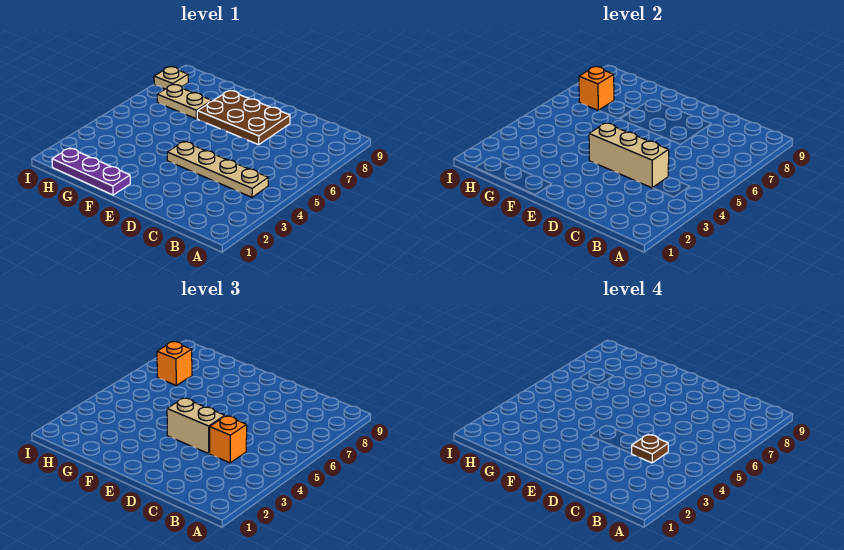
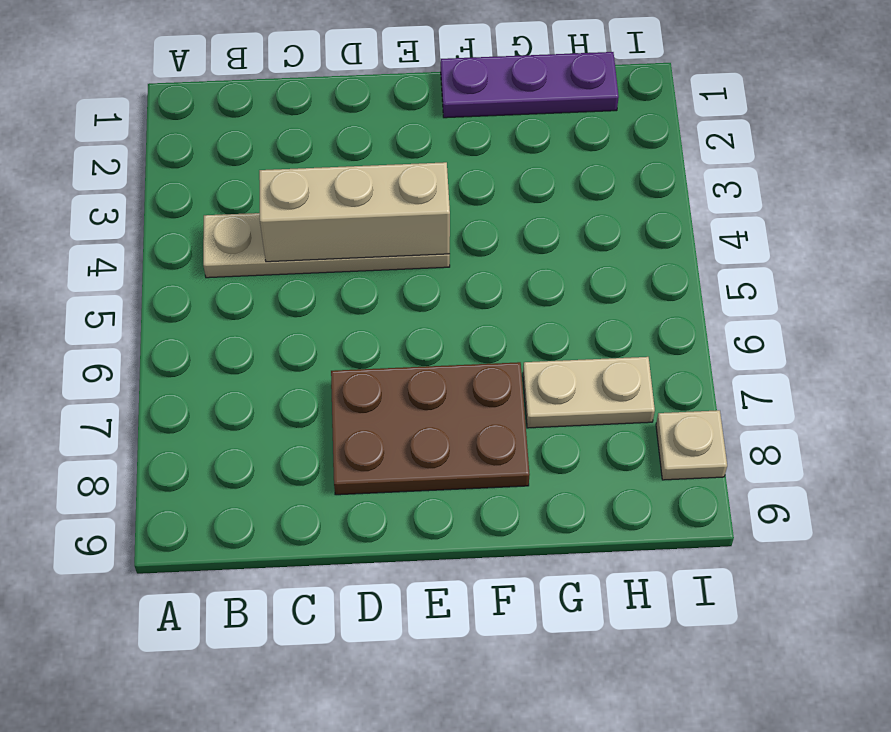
none -> orange 1x1 brick [579,67,614,110]
none -> orange 1x1 brick [210,416,247,463]

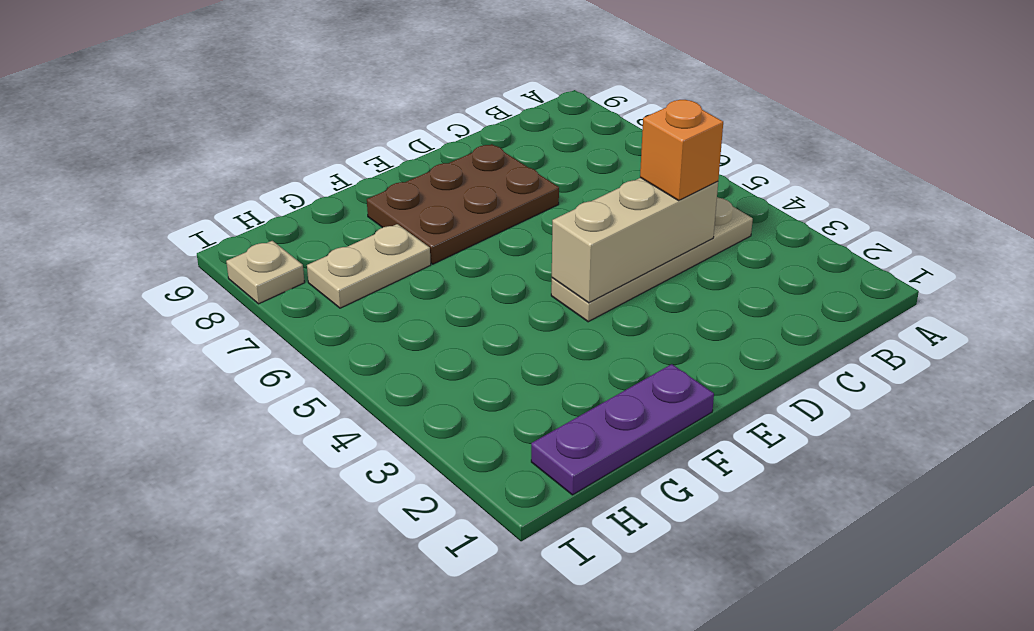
none -> orange 1x1 brick [579,67,614,110]
none -> tan 1x2 brick [167,398,225,454]

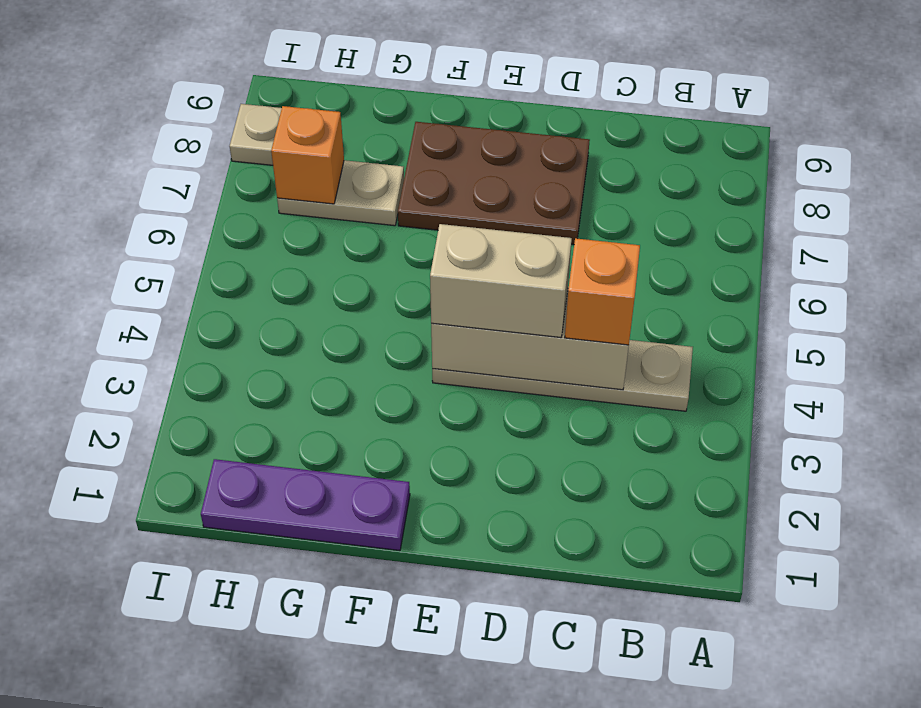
none -> orange 1x1 brick [157,342,192,385]
none -> brown 1x1 plate [632,435,668,463]

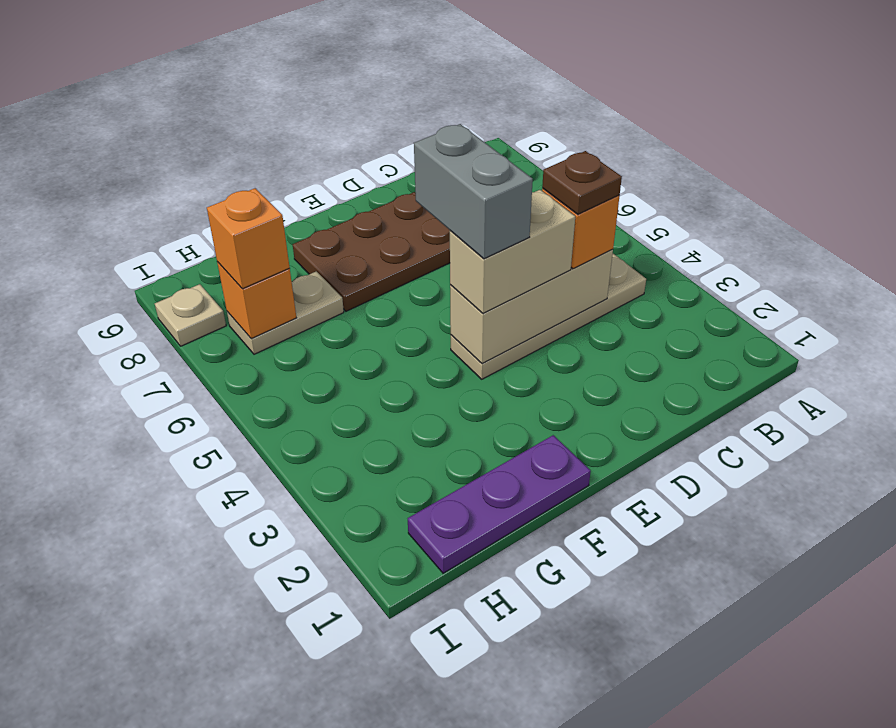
grey 1x2 brick [414,124,533,259] -> none

